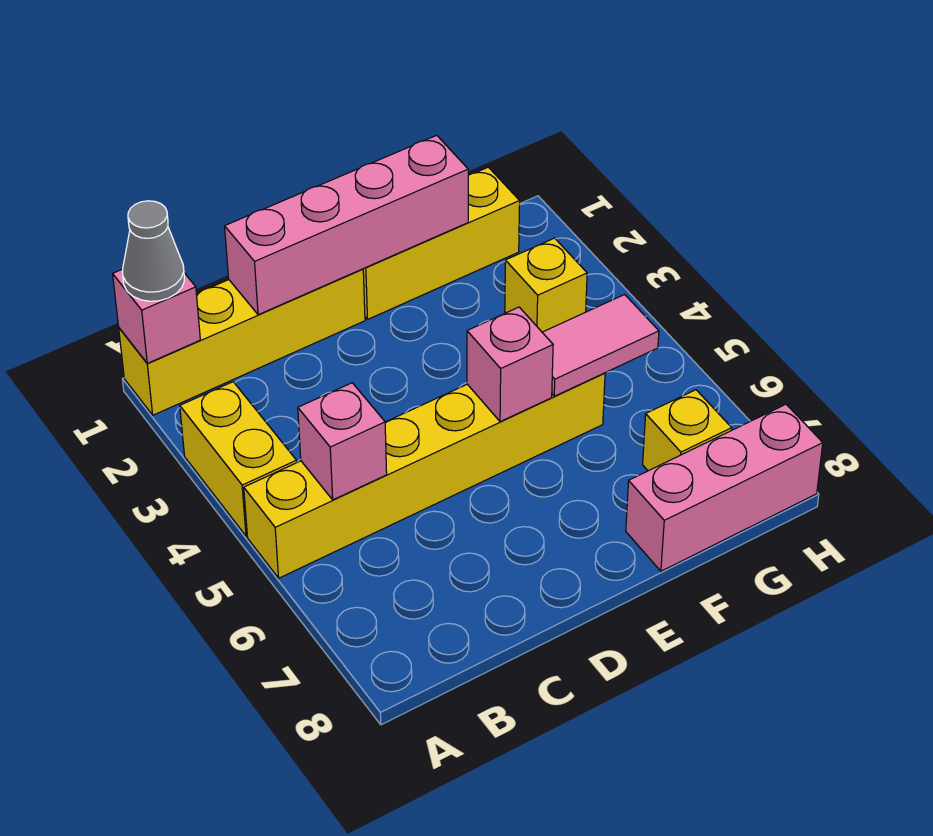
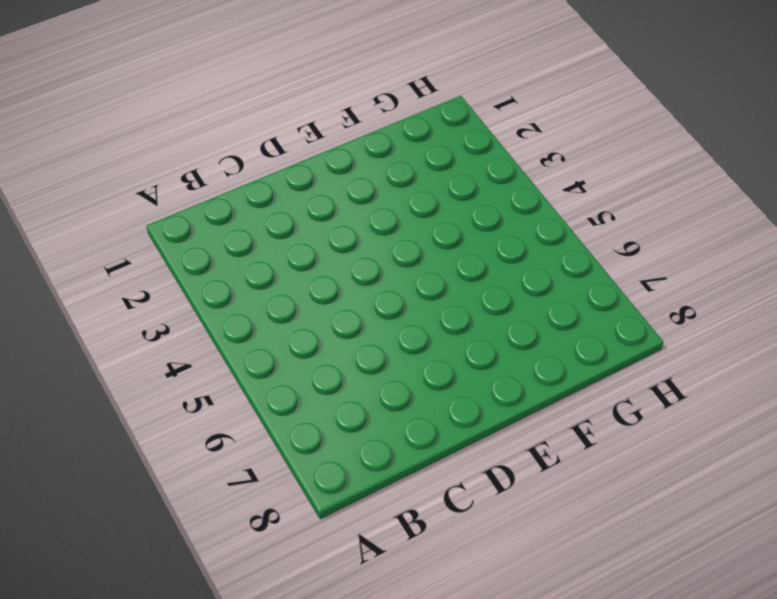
none -> yellow 1x4 brick [119,269,365,415]
none -> yellow 1x2 brick [180,382,297,536]
none -> yellow 1x6 brick [244,373,605,578]

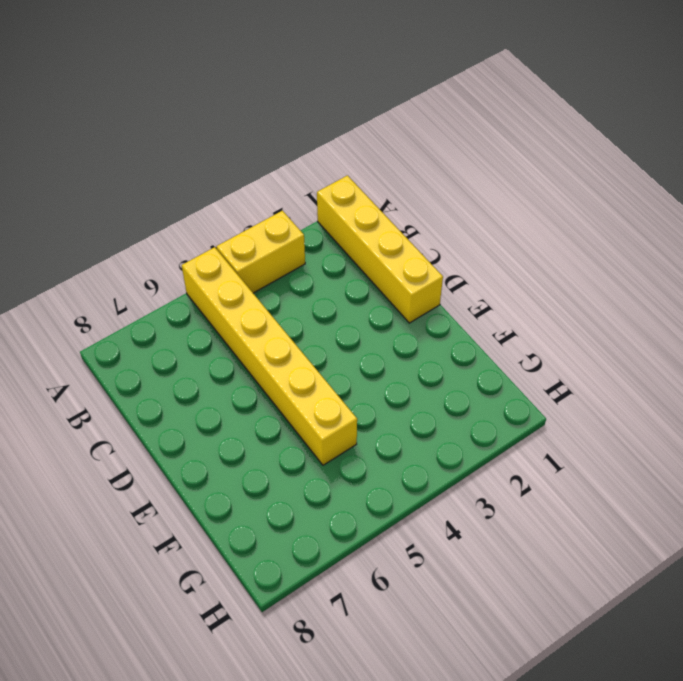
none -> yellow 1x3 brick [363,167,520,319]
none -> pink 1x3 brick [626,404,823,571]
none -> yellow 1x1 brick [505,238,587,332]

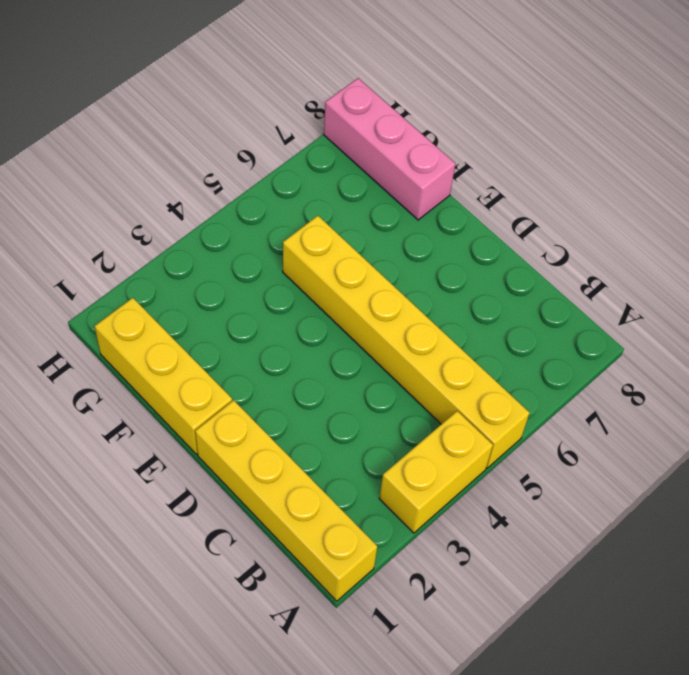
none -> yellow 1x1 brick [505,238,587,332]
none -> yellow 1x1 brick [643,390,732,471]
none -> pink 1x1 brick [113,269,200,363]

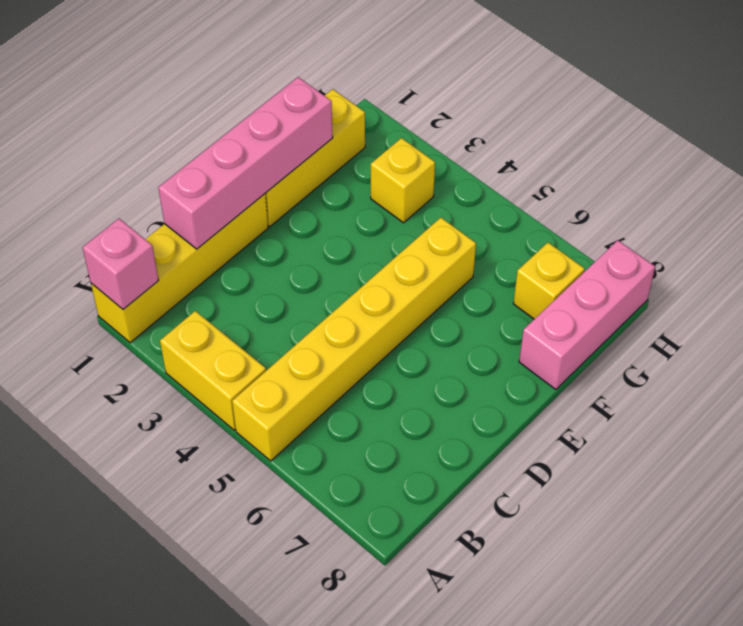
none -> pink 1x1 brick [298,383,387,500]
none -> pink 1x1 brick [467,307,553,422]
none -> pink 1x2 tile [542,295,659,396]

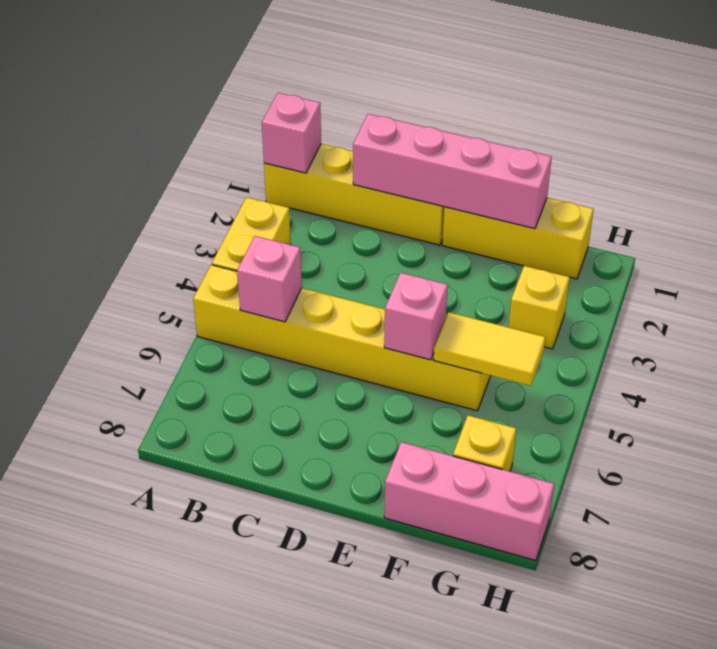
yellow 1x2 tile [434,312,545,386] -> pink 1x2 tile [542,295,659,396]
none -> grey 1x1 cone [123,201,184,301]

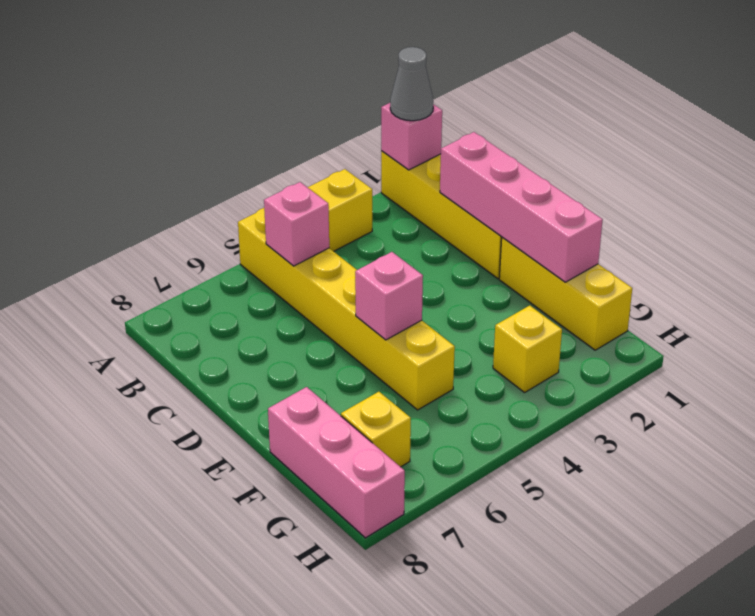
none -> pink 1x2 tile [542,295,659,396]

